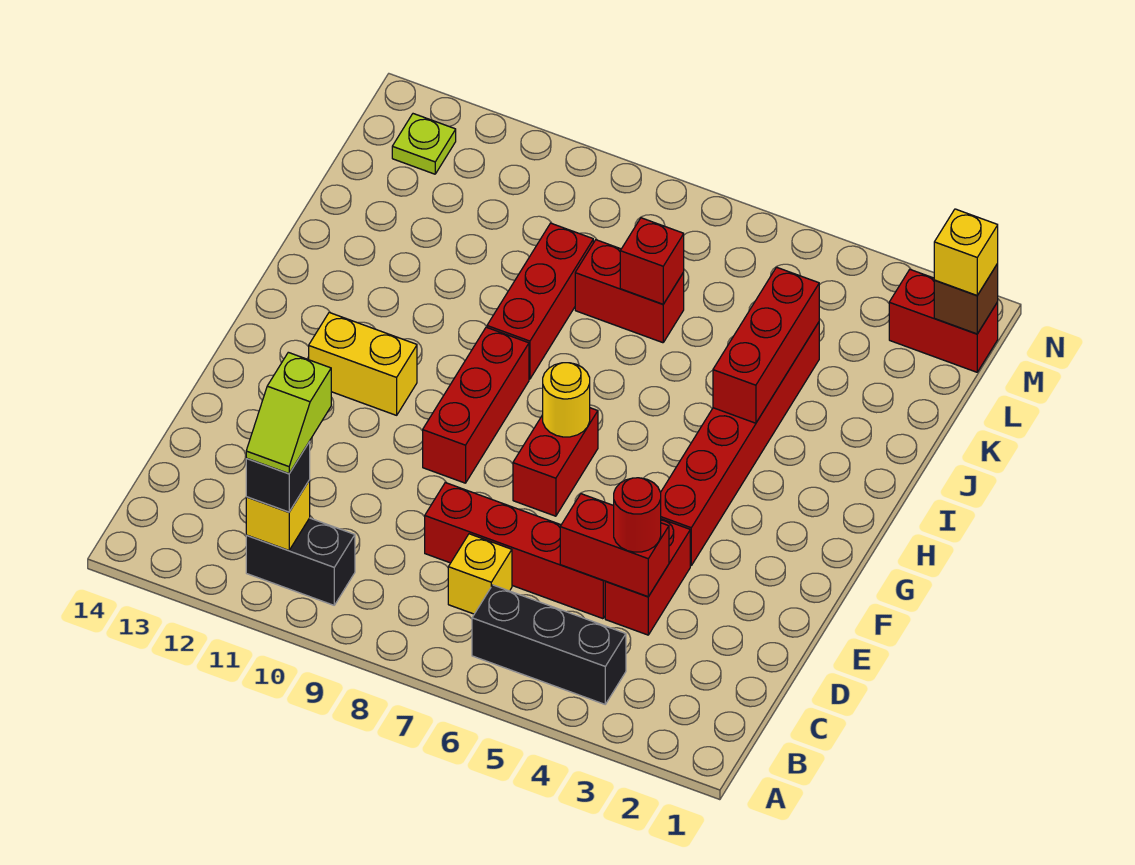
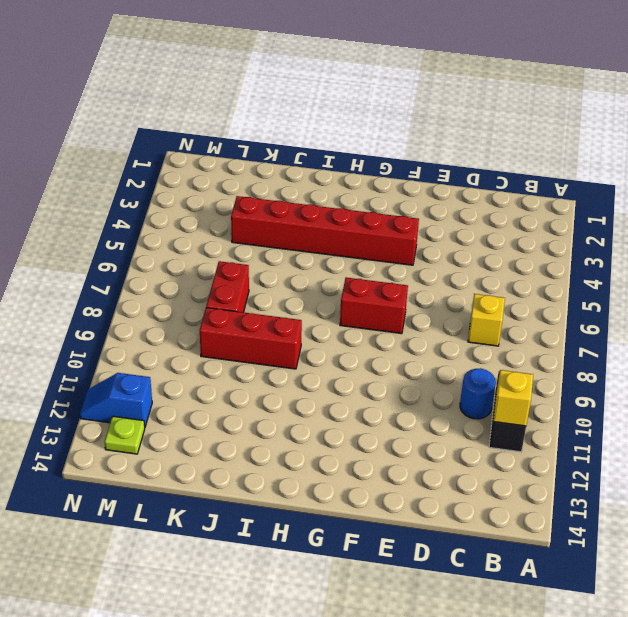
blue 1x1 round brick [460,368,496,419] -> none
blue 1x2 slope [80,373,152,427] -> none
none -> black 1x3 brick [472,585,626,704]
none -> red 1x2 brick [605,519,690,635]
none -> red 1x4 brick [425,483,606,619]

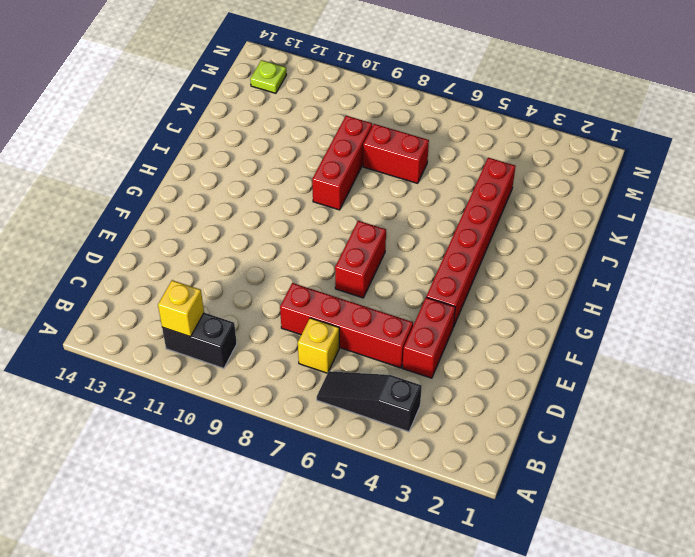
black 1x3 slope [317,371,422,432] -> black 1x3 brick [472,585,626,704]
none -> red 1x3 brick [423,327,529,483]
none -> yellow 1x2 brick [309,313,417,415]
none -> red 1x2 brick [889,270,998,372]

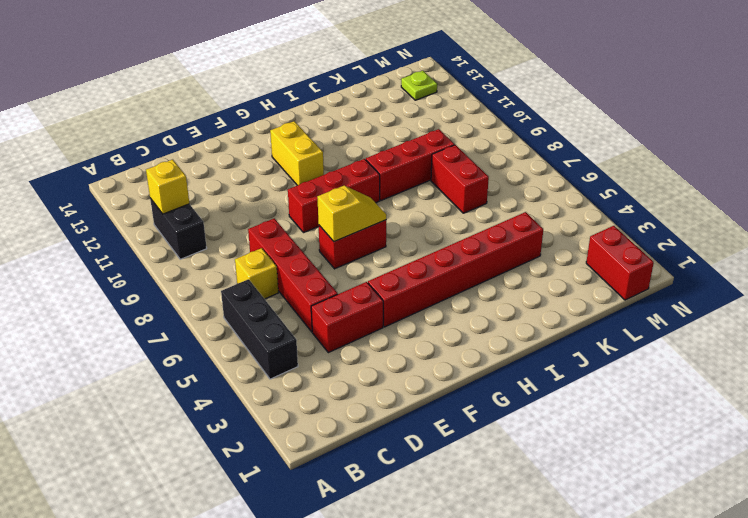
yellow 1x2 slope [317,186,386,242] -> yellow 1x1 round brick [543,363,590,437]
none -> red 1x2 brick [560,494,669,597]
none -> red 1x3 brick [713,267,819,423]
none -> red 1x1 brick [620,218,684,304]

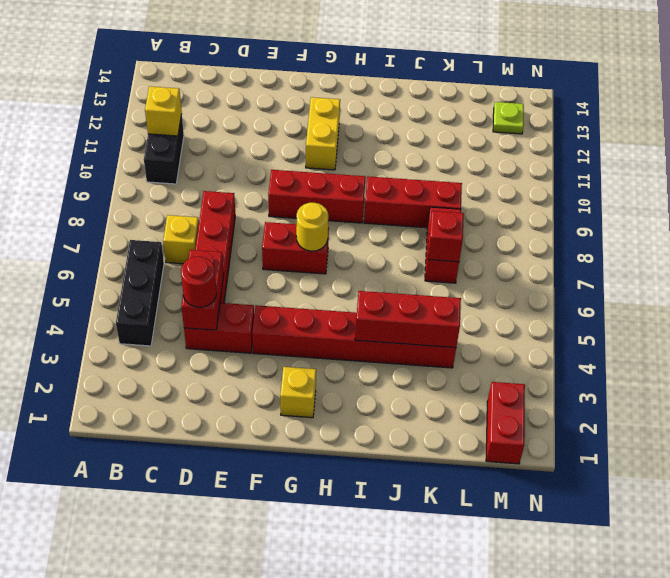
yellow 1x1 brick [280,367,316,418] -> yellow 1x1 brick moved to [934,209,998,295]
none -> brown 1x1 brick [934,264,998,334]
none -> black 1x1 brick [246,442,310,512]
none -> lime 1x2 slope [246,352,331,474]

